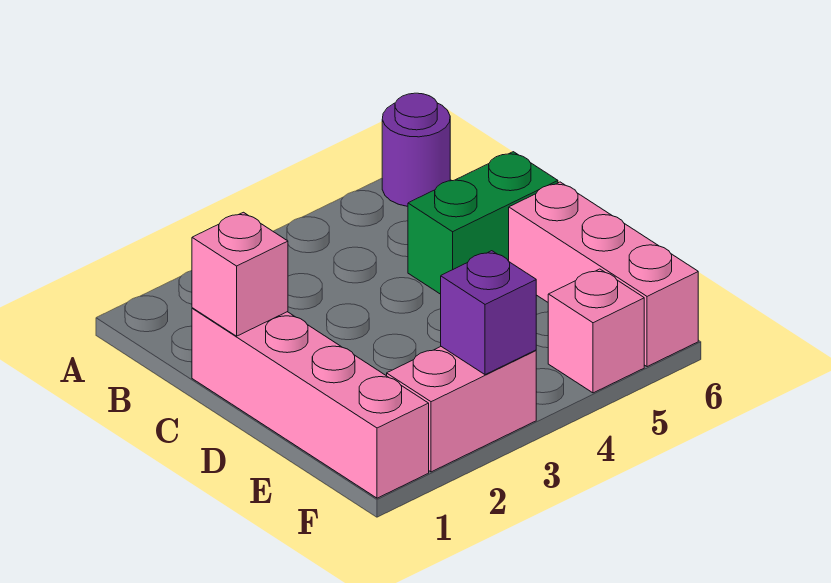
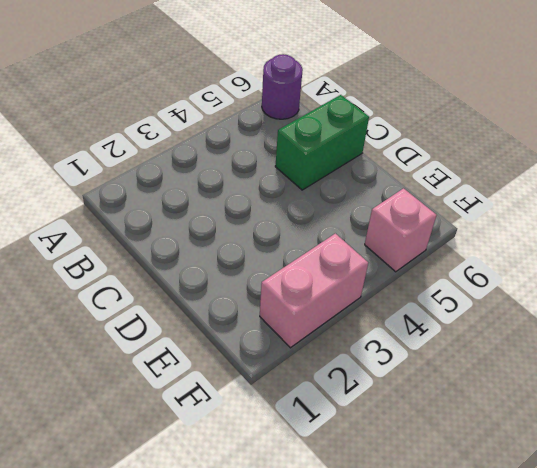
none -> pink 1x4 brick [192,308,429,498]
none -> pink 1x3 brick [509,182,698,367]

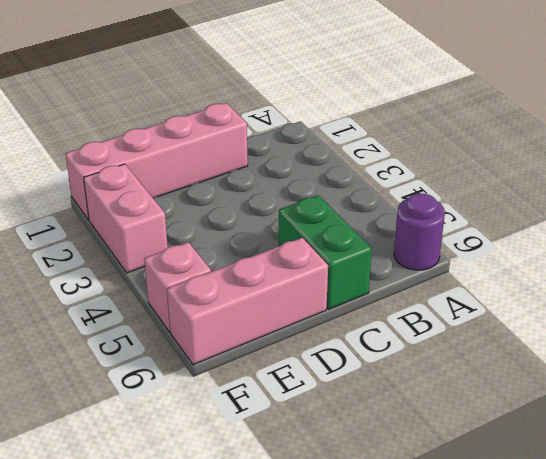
none -> pink 1x1 brick [192,212,288,336]
none -> purple 1x1 brick [441,251,536,375]

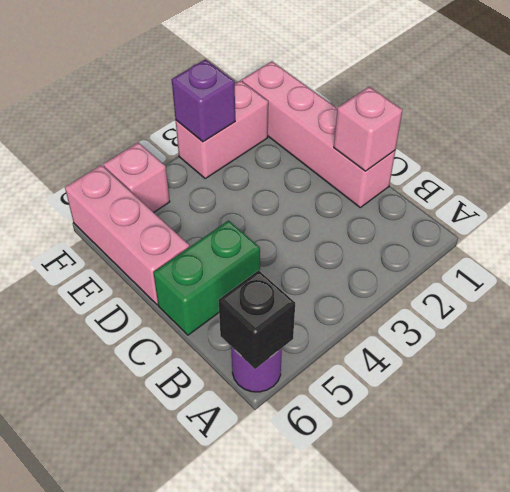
black 1x1 brick [218,270,295,369] -> none

